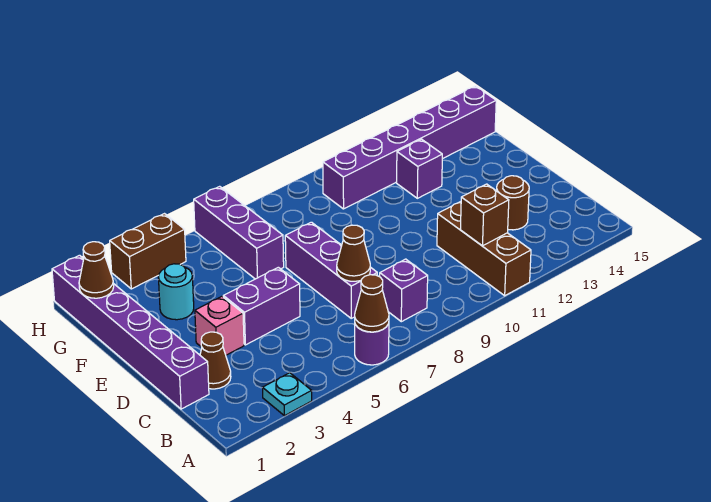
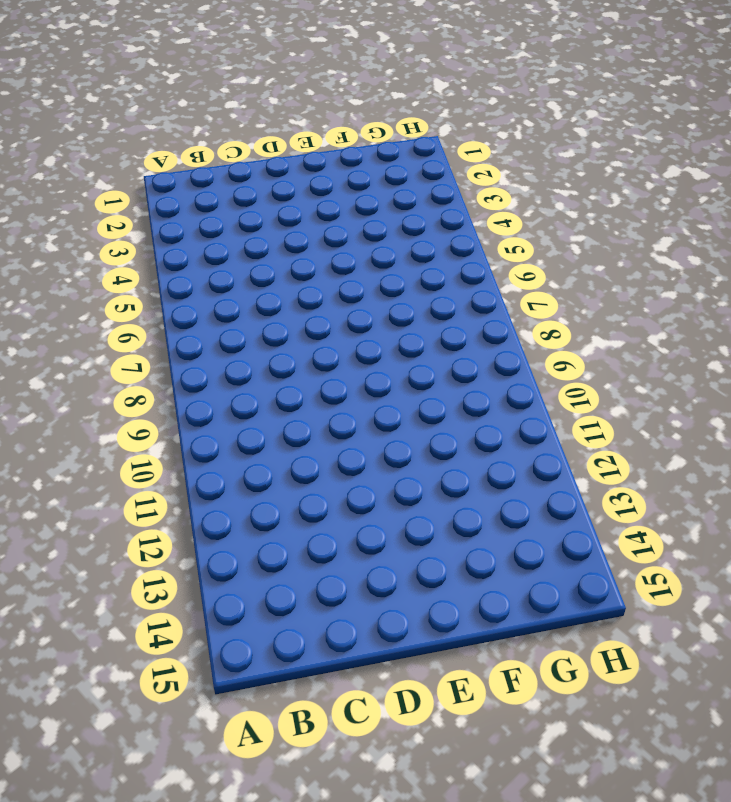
none -> cyan 1x1 plate [263,373,312,416]
none -> purple 1x1 round brick [355,324,389,365]
none -> brown 1x3 brick [437,202,531,296]

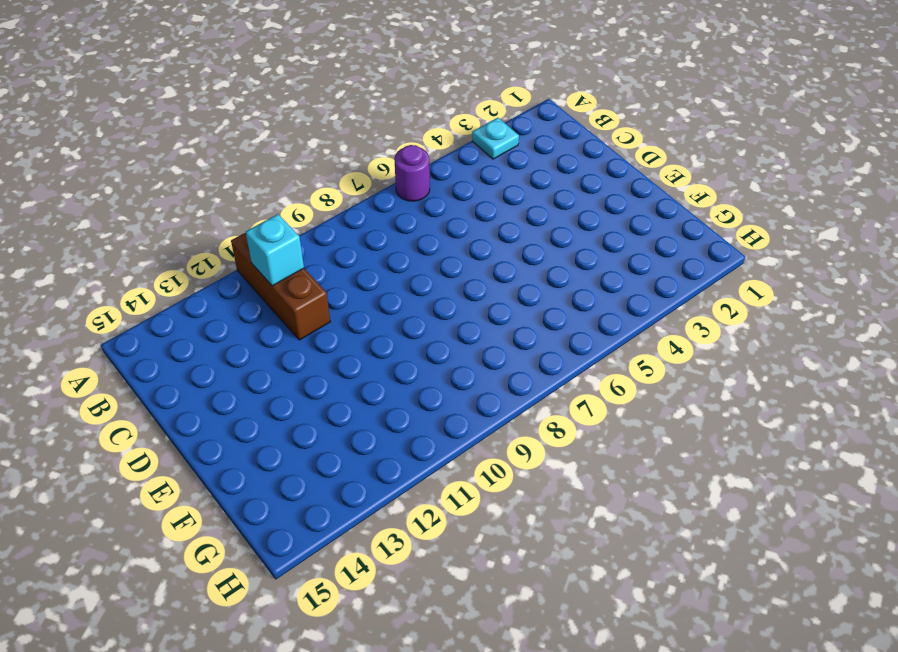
cyan 1x1 brick [246,214,304,286] -> brown 1x1 brick [460,184,509,246]
none -> purple 1x1 brick [380,259,428,322]
none -> purple 1x6 brick [52,255,209,409]
none -> brown 1x1 cone [200,332,231,389]

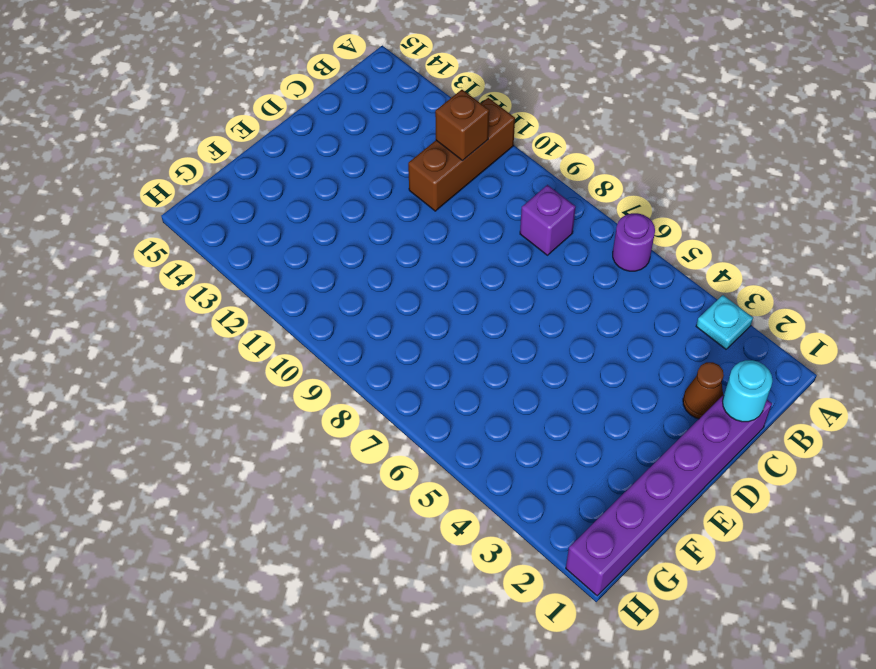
cyan 1x1 round brick [723,360,772,422] -> cyan 1x1 round brick moved to [158,264,194,320]
none -> purple 1x3 brick [285,222,377,318]
none -> brown 1x1 round brick [497,176,529,230]
none -> pink 1x1 brick [195,297,244,355]

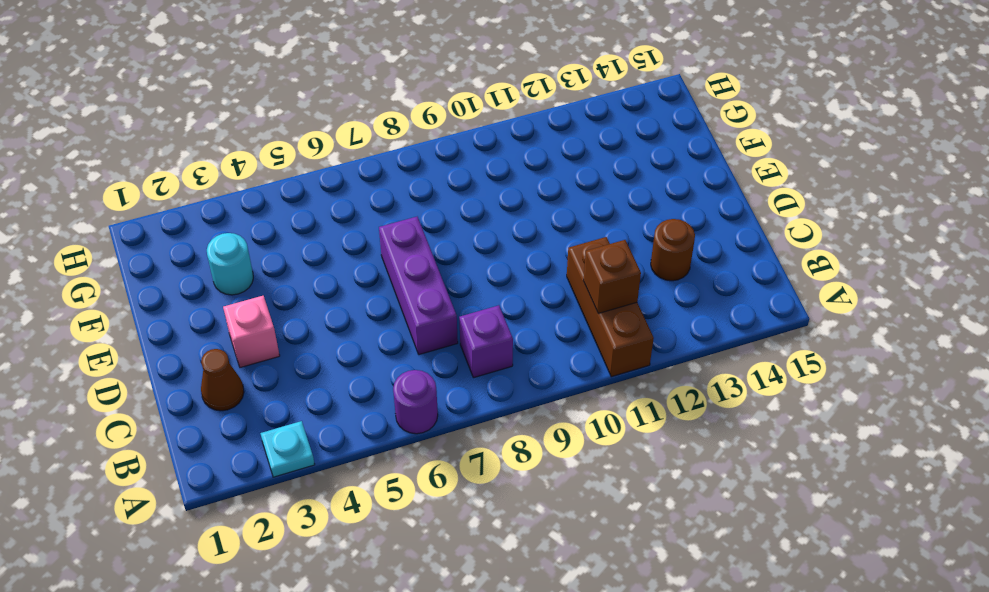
none -> purple 1x6 brick [52,255,209,409]
none -> purple 1x2 brick [223,267,300,345]
none -> purple 1x3 brick [194,186,284,279]

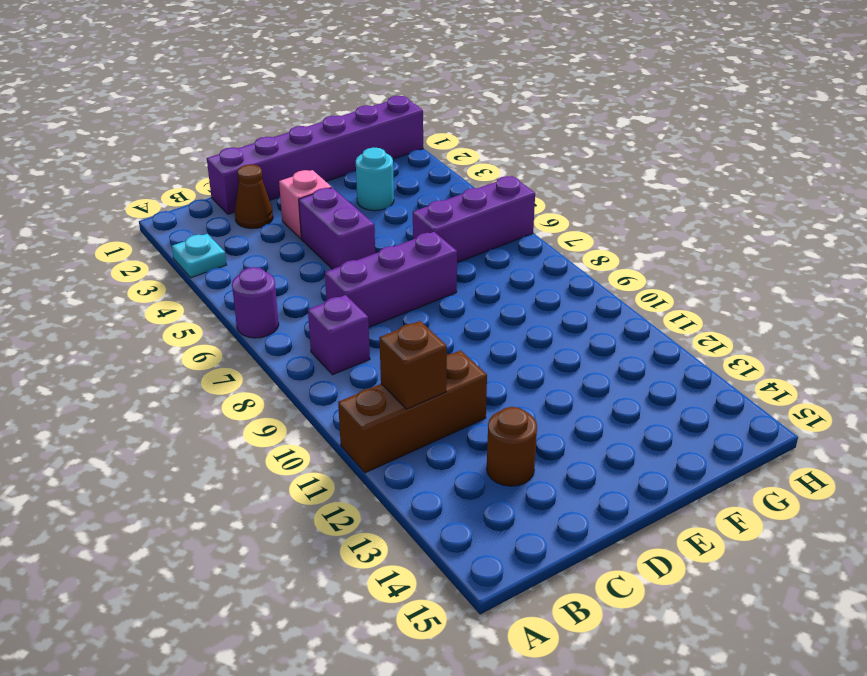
none -> purple 1x1 brick [397,139,442,198]
none -> purple 1x6 brick [323,86,496,209]
none -> brown 1x2 brick [110,214,186,289]

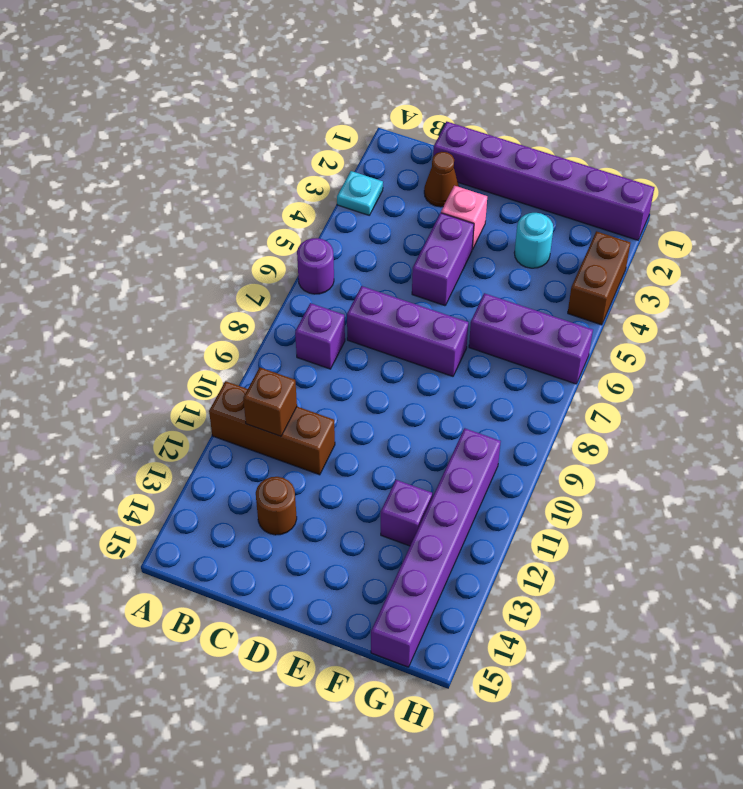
none -> brown 1x1 cone [355,275,389,332]
none -> brown 1x1 cone [337,225,370,281]
none -> brown 1x1 cone [79,242,114,298]

